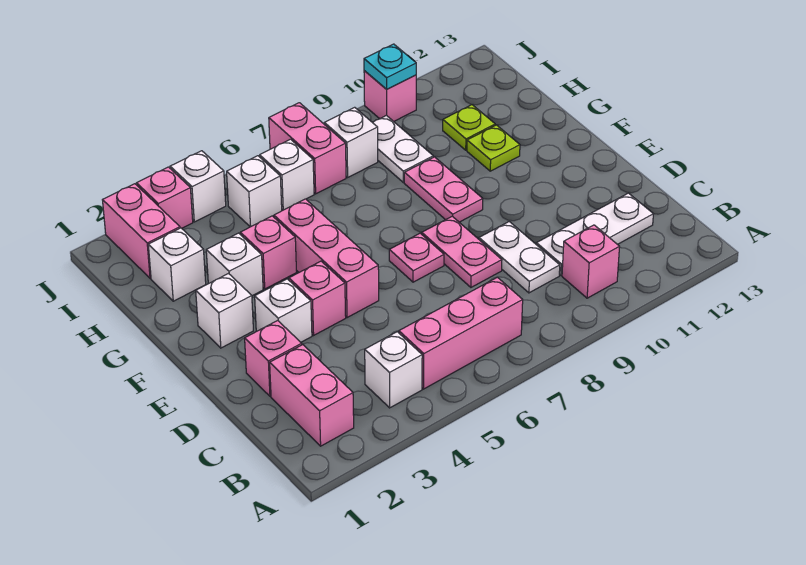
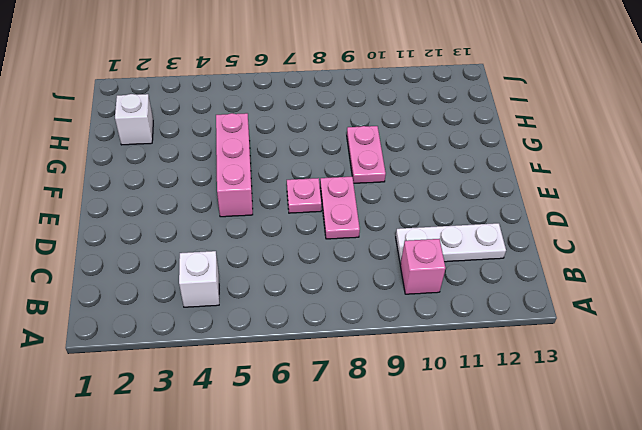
none -> pink 1x2 brick [270,345,354,446]
none -> pink 1x3 brick [399,277,523,389]
none -> white 1x2 plate [479,222,560,293]

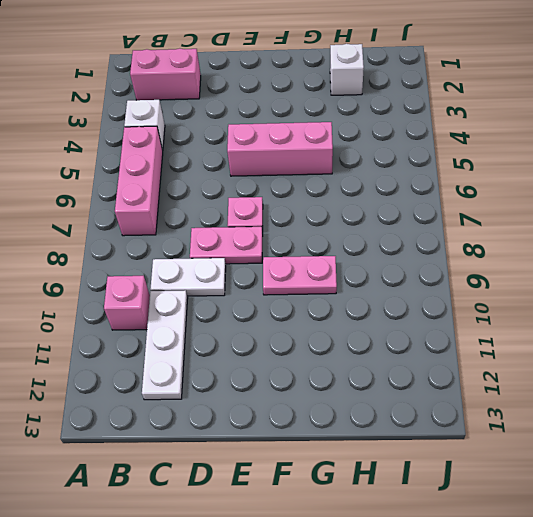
none -> pink 1x1 brick [245,320,302,396]
none -> white 1x1 brick [255,279,312,342]
none -> pink 1x1 brick [289,261,346,335]

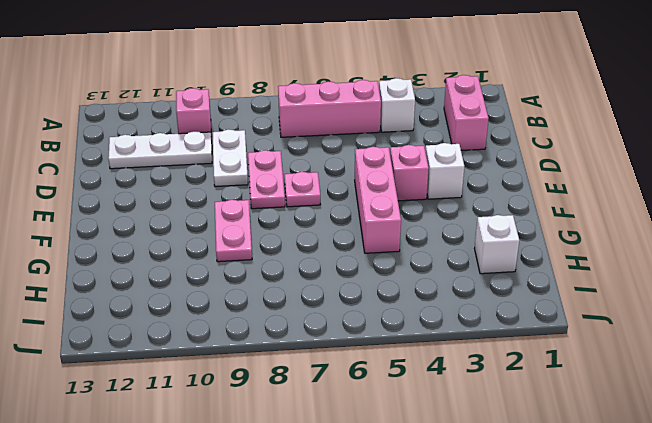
none -> pink 1x1 brick [245,320,302,396]
none -> white 1x1 brick [196,274,253,348]
none -> white 1x1 brick [206,233,263,296]

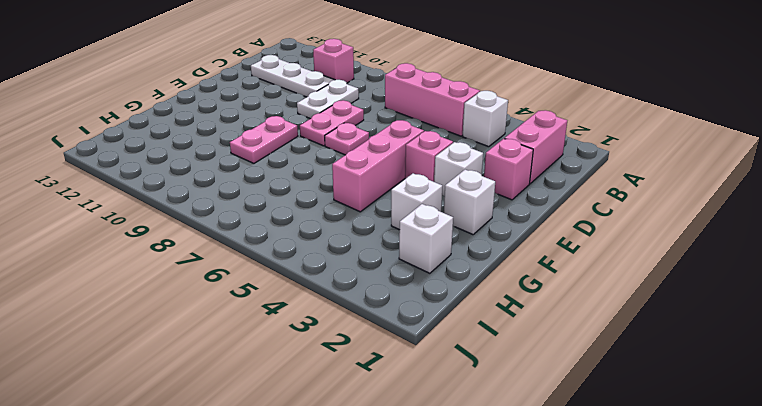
none -> pink 1x1 brick [240,216,297,289]
none -> lime 1x1 plate [467,125,520,171]
none -> white 1x2 plate [373,115,433,182]

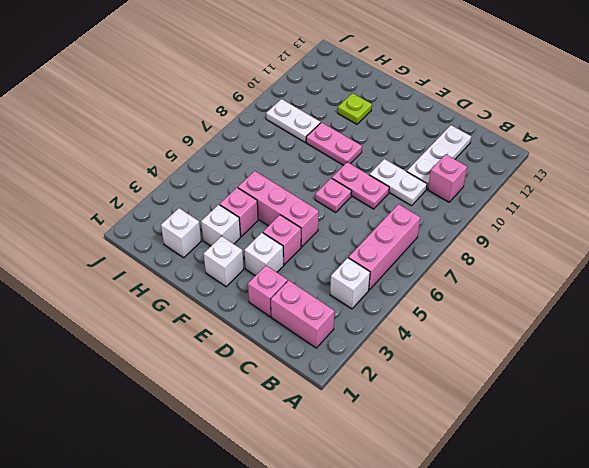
none -> lime 1x1 plate [443,105,495,150]
none -> pink 1x2 brick [103,184,180,278]
none -> white 1x1 brick [227,156,282,227]

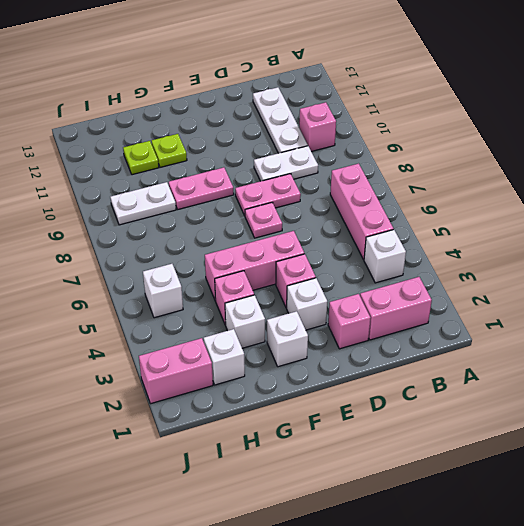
none -> white 1x1 brick [260,139,314,210]
none -> pink 1x2 brick [269,103,346,194]
none -> white 1x1 brick [324,107,378,177]

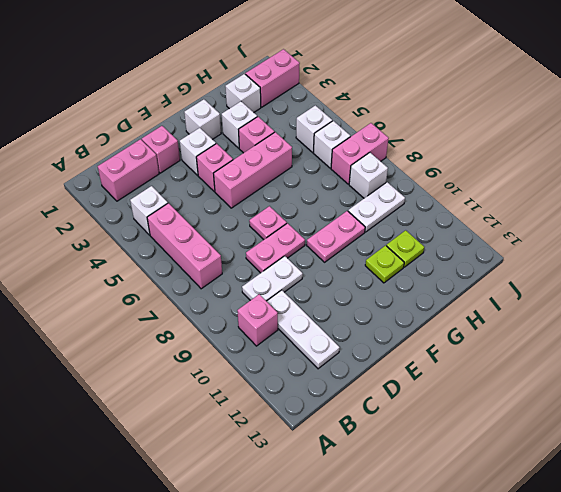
none -> pink 1x1 brick [137,167,193,228]
none -> white 1x1 brick [170,151,226,222]
none -> pink 1x1 brick [364,71,416,121]

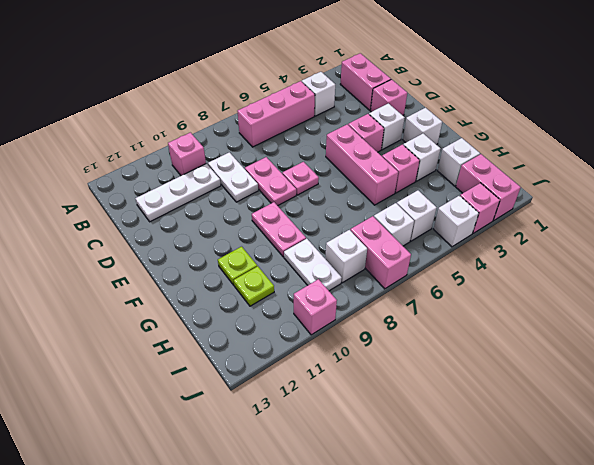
none -> cyan 1x1 plate [364,44,416,89]

